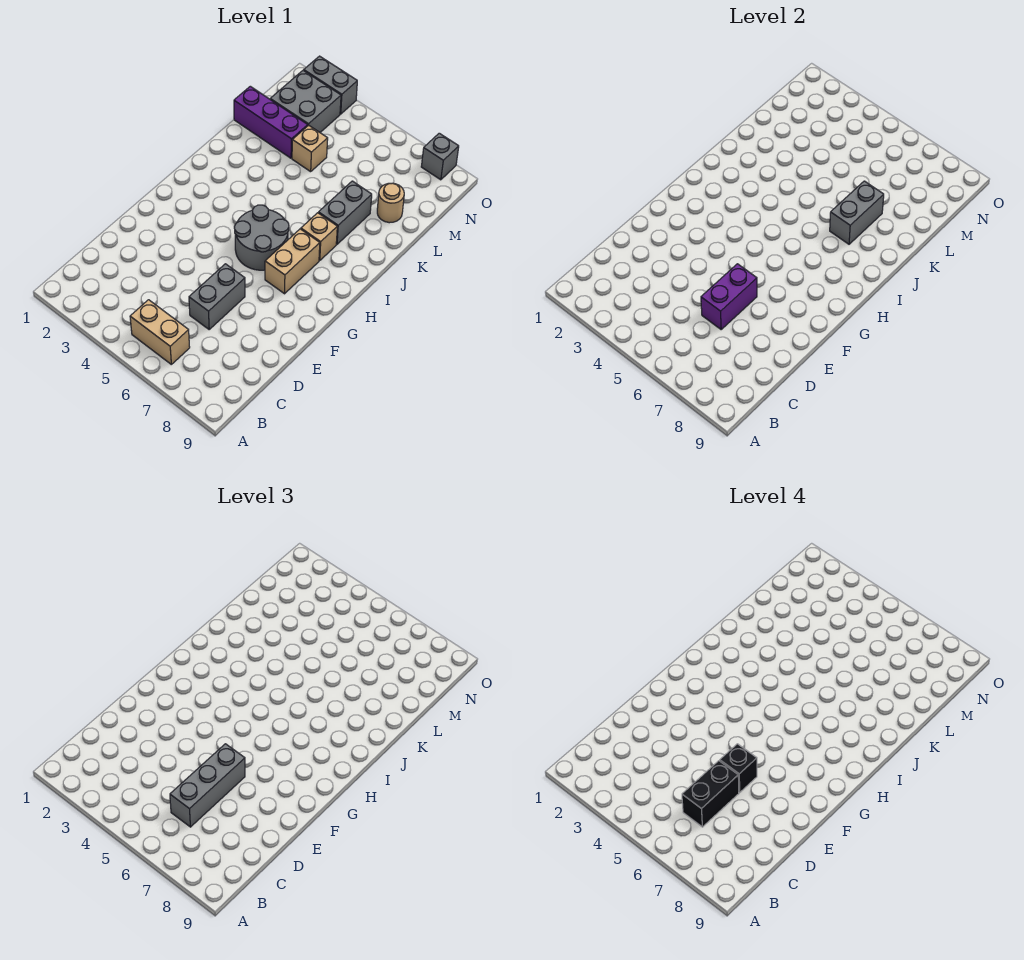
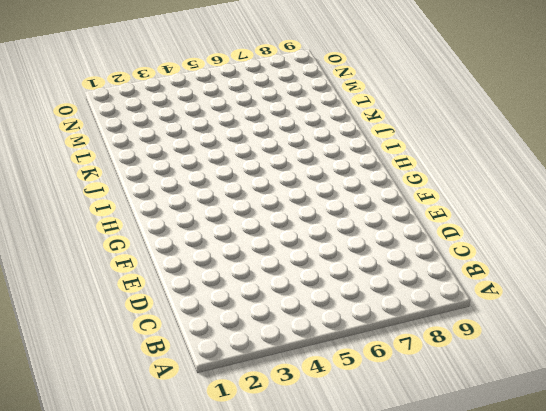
none -> tan 1x2 brick [130,300,190,364]
none -> grey 1x2 brick [189,264,245,329]
none -> grey 2x2 round brick [234,205,289,270]

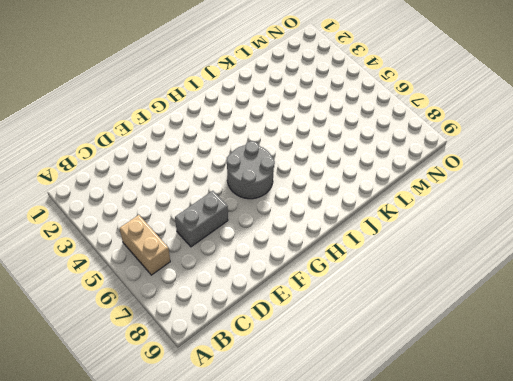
none -> tan 1x2 brick [265,229,320,294]
none -> tan 1x1 brick [301,213,337,260]
none -> grey 1x2 brick [319,181,372,244]

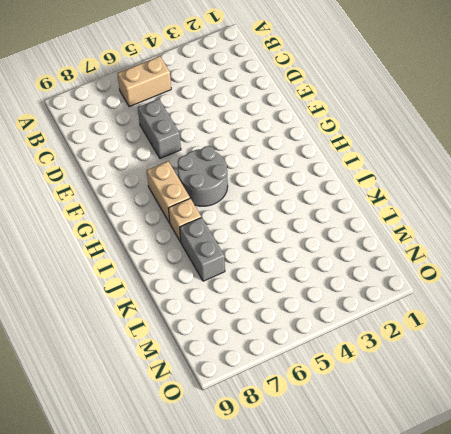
none -> purple 1x3 brick [234,86,308,158]
none -> tan 1x1 brick [292,125,328,172]
none -> tan 1x1 round brick [377,183,404,223]

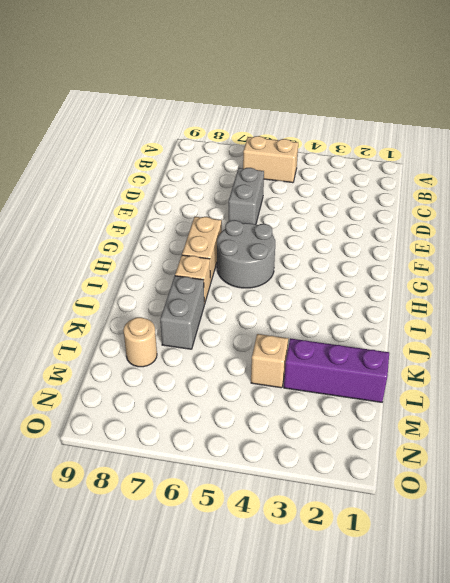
none -> grey 2x2 brick [270,70,341,132]
none -> grey 1x2 brick [304,56,357,114]
none -> grey 1x1 brick [421,133,459,180]

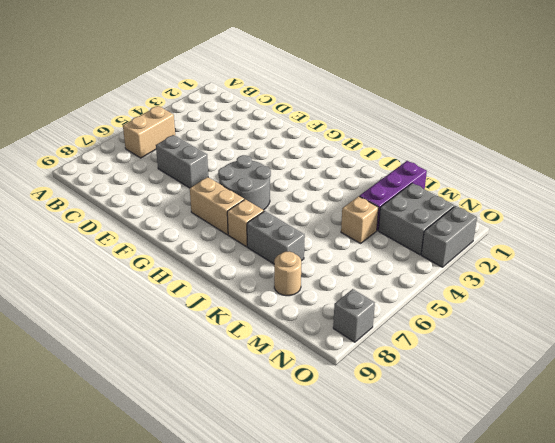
none -> purple 1x2 brick [701,264,757,329]
none -> grey 1x2 brick [830,181,884,244]
none -> grey 1x3 brick [170,744,245,827]

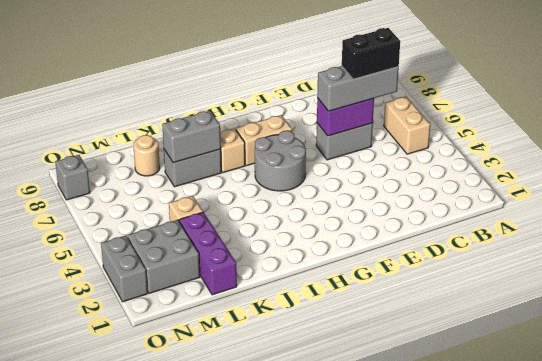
none -> black 1x1 brick [720,744,757,792]

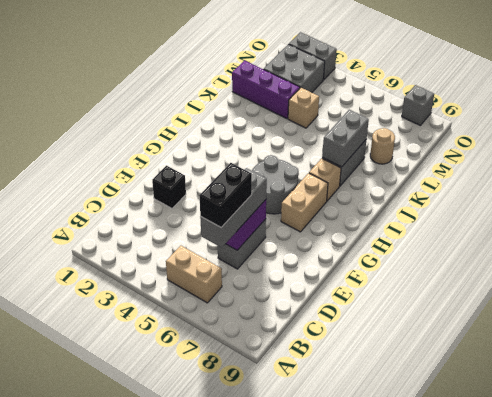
black 1x1 brick [152,166,186,208] -> black 1x1 brick moved to [720,744,757,792]

